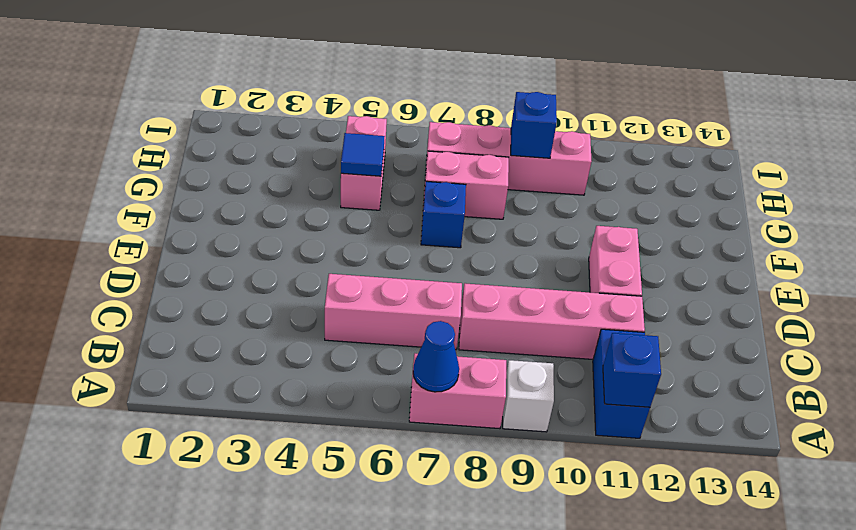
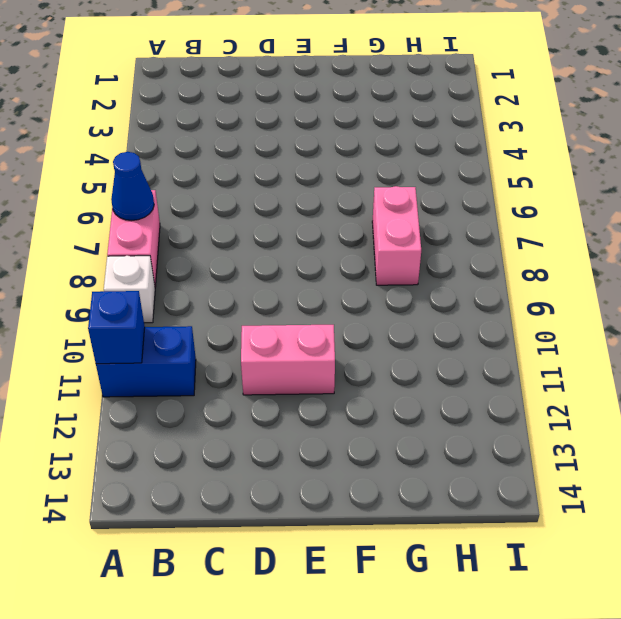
none -> pink 1x3 brick [325,274,462,350]
none -> pink 1x4 brick [459,283,645,359]
none -> blue 1x1 brick [421,181,466,248]

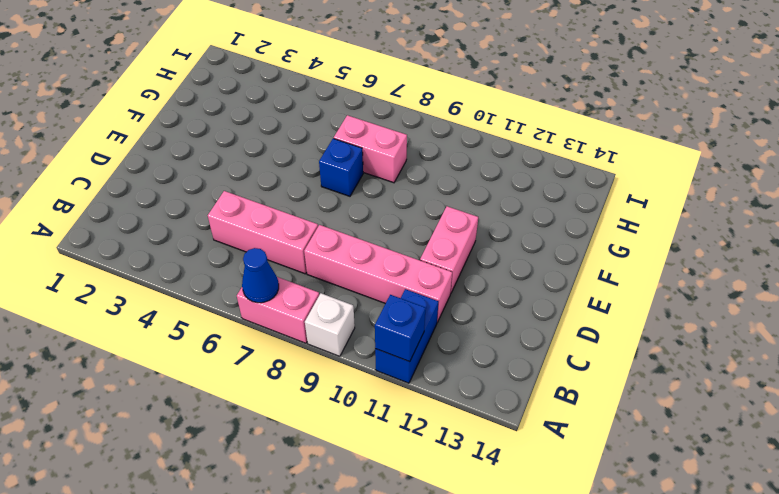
none -> pink 1x2 brick [341,116,387,210]
none -> pink 1x4 brick [425,122,592,195]
none -> blue 1x1 tile [341,133,385,176]

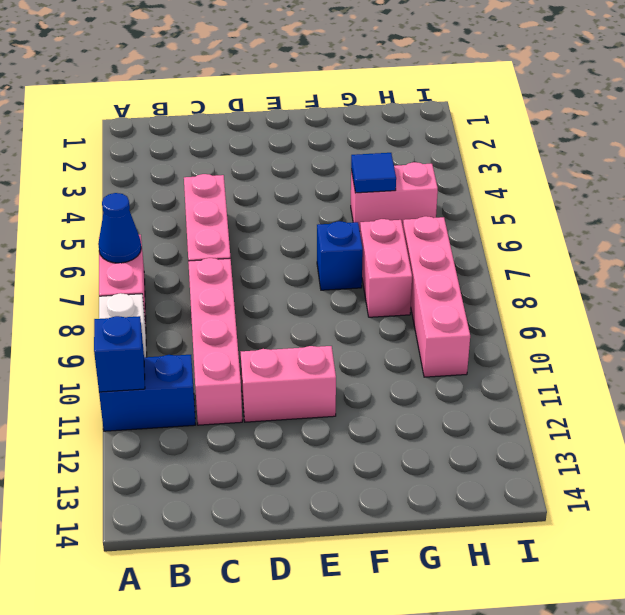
none -> blue 1x1 brick [511,92,557,158]

